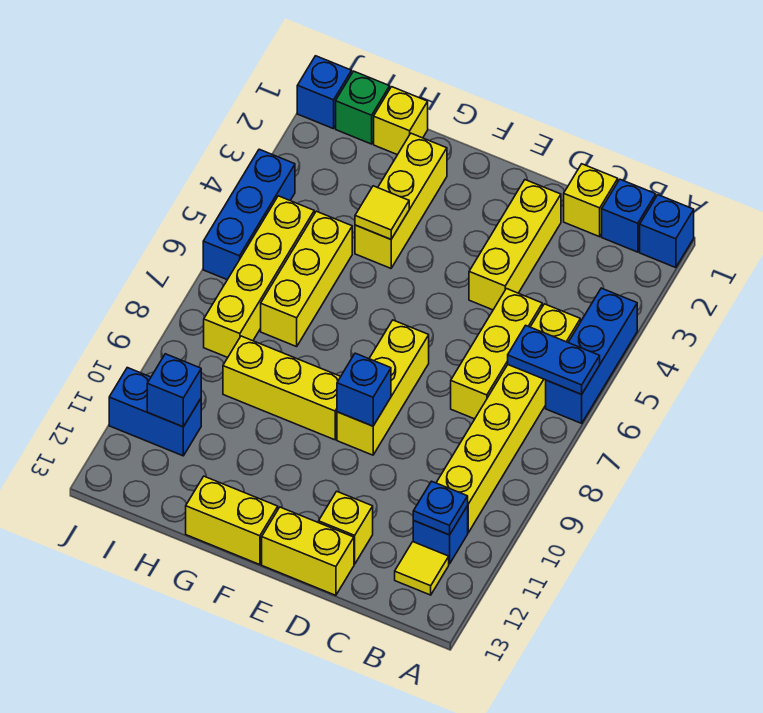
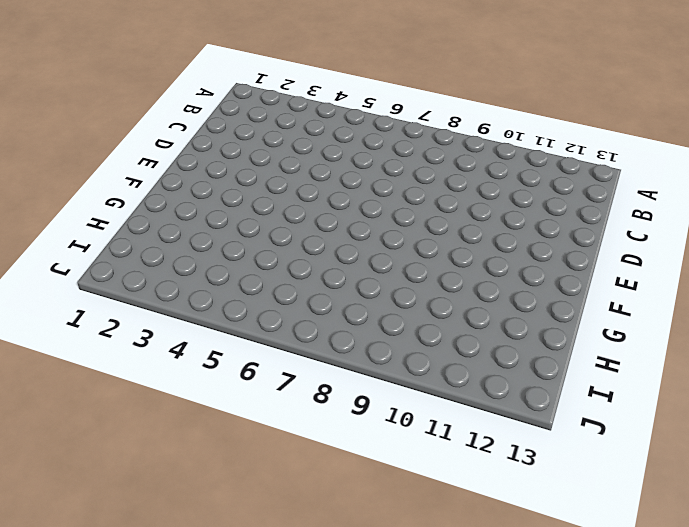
none -> blue 1x1 brick [640,195,694,268]
none -> blue 1x3 brick [546,288,637,423]
none -> blue 1x1 brick [602,179,656,252]

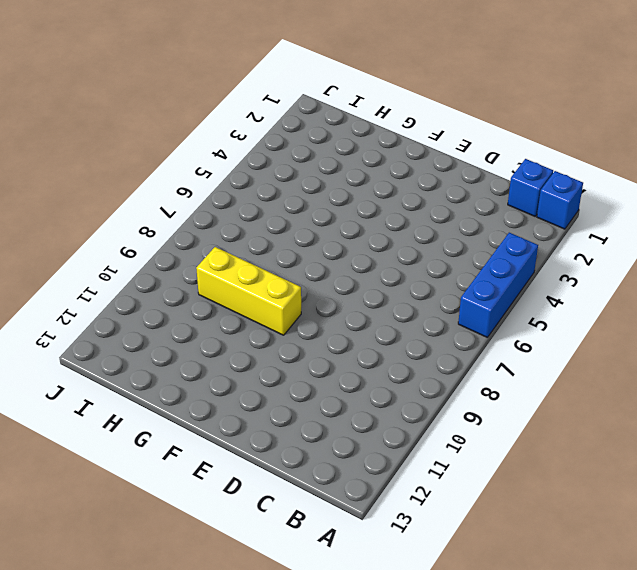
none -> yellow 1x6 brick [436,304,580,533]
none -> blue 1x1 brick [413,506,468,564]
none -> yellow 1x1 tile [395,542,449,595]

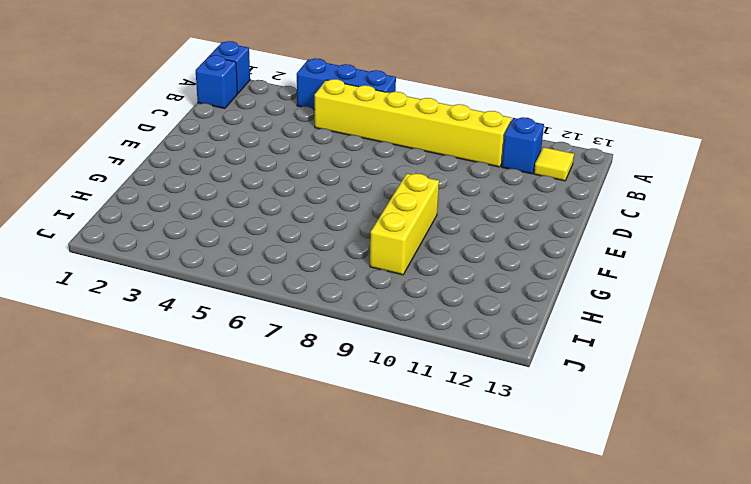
none -> yellow 1x1 brick [564,164,618,237]
none -> yellow 1x3 brick [451,289,542,419]
none -> yellow 1x3 brick [469,180,561,310]

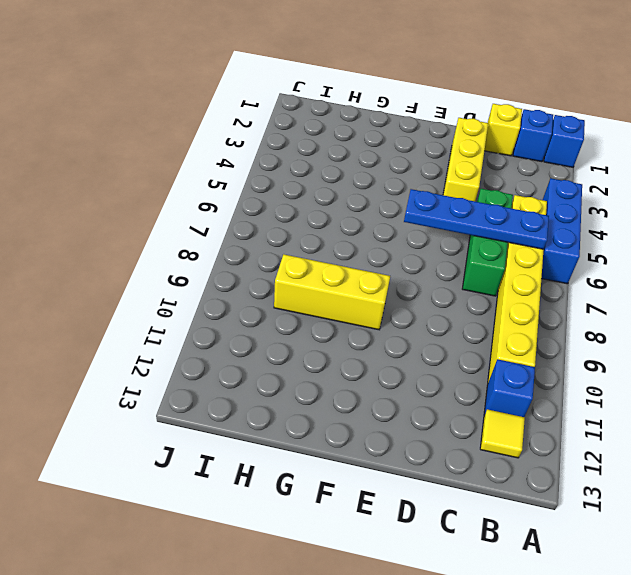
blue 1x4 plate [404,189,549,249] -> blue 1x2 plate [508,325,600,394]
green 1x3 brick [462,189,513,296] -> yellow 1x3 brick [451,289,542,419]
none -> yellow 1x1 brick [319,491,373,564]
none -> yellow 1x2 brick [262,507,354,595]
none -> yellow 1x3 brick [337,320,429,455]

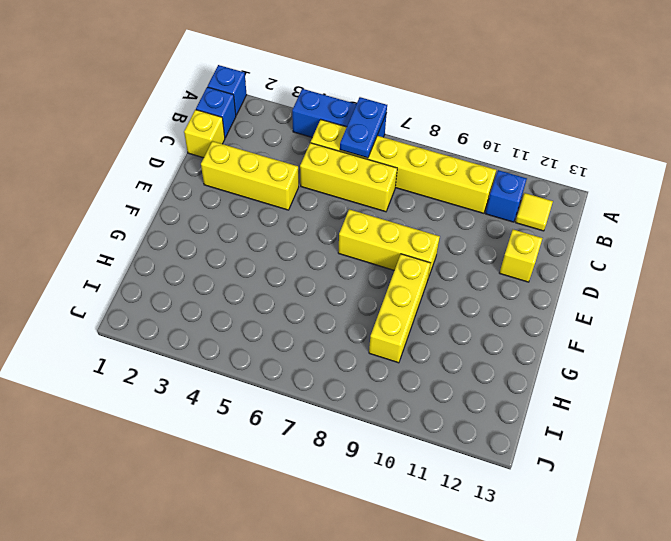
none -> yellow 1x2 brick [262,507,354,595]
none -> yellow 1x2 brick [186,476,278,565]
none -> yellow 1x3 brick [355,133,447,268]

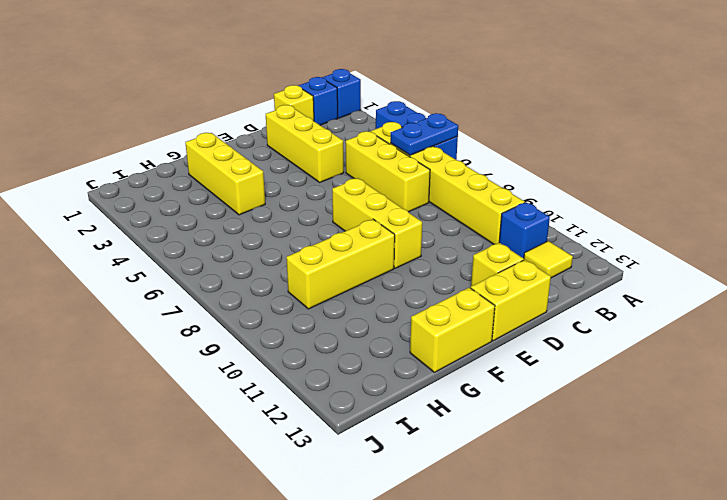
none -> yellow 1x1 brick [374,87,428,155]
none -> yellow 1x3 brick [261,211,352,347]
none -> green 1x1 brick [336,71,390,144]

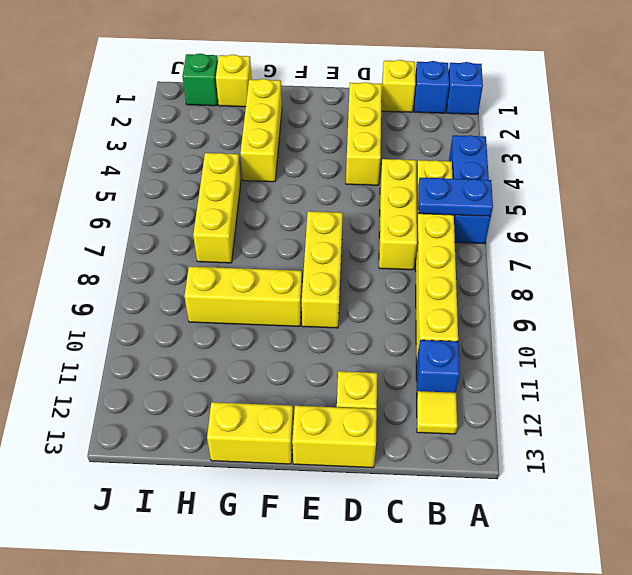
none -> yellow 1x4 brick [204,196,314,357]
none -> blue 1x2 brick [109,368,201,456]
none -> blue 1x1 brick [297,56,352,129]

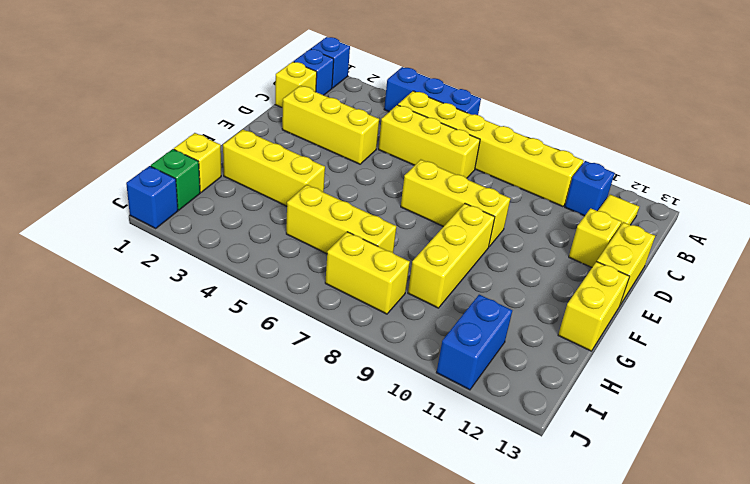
yellow 1x2 brick [325,232,410,314] -> yellow 1x4 brick [204,196,314,357]
none -> blue 1x3 brick [203,149,295,280]
none -> blue 1x2 plate [508,325,600,394]
none -> blue 1x1 plate [413,481,468,535]

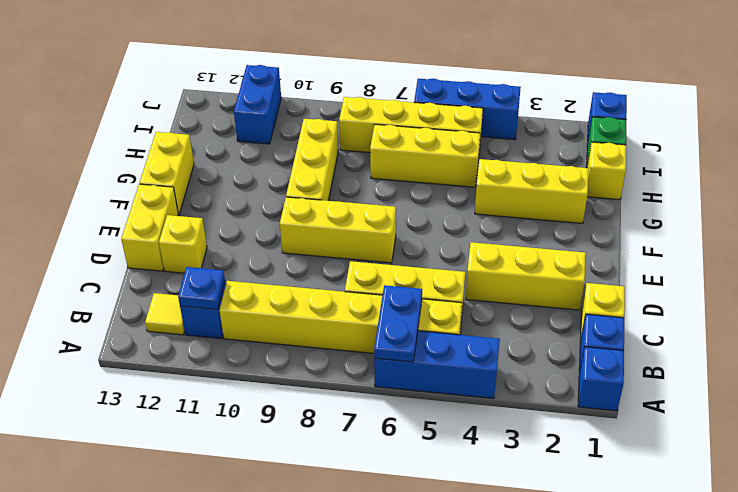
none -> blue 1x1 brick [337,353,391,426]
none -> yellow 1x1 tile [355,186,409,239]
none -> blue 1x1 brick [147,354,201,427]

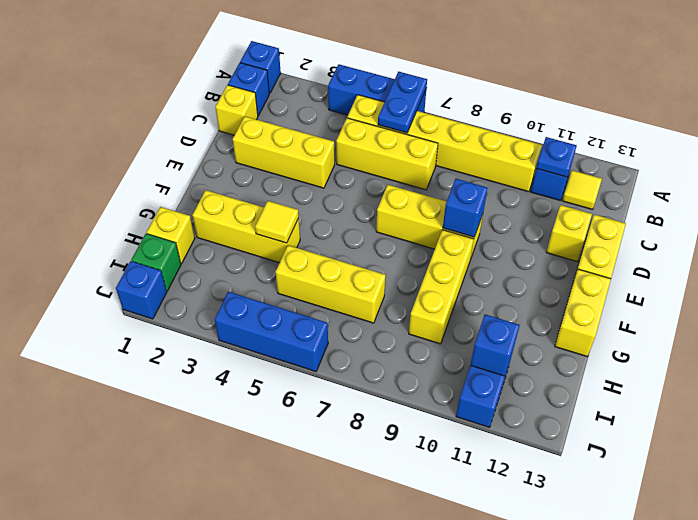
none -> yellow 1x4 brick [204,196,314,357]

